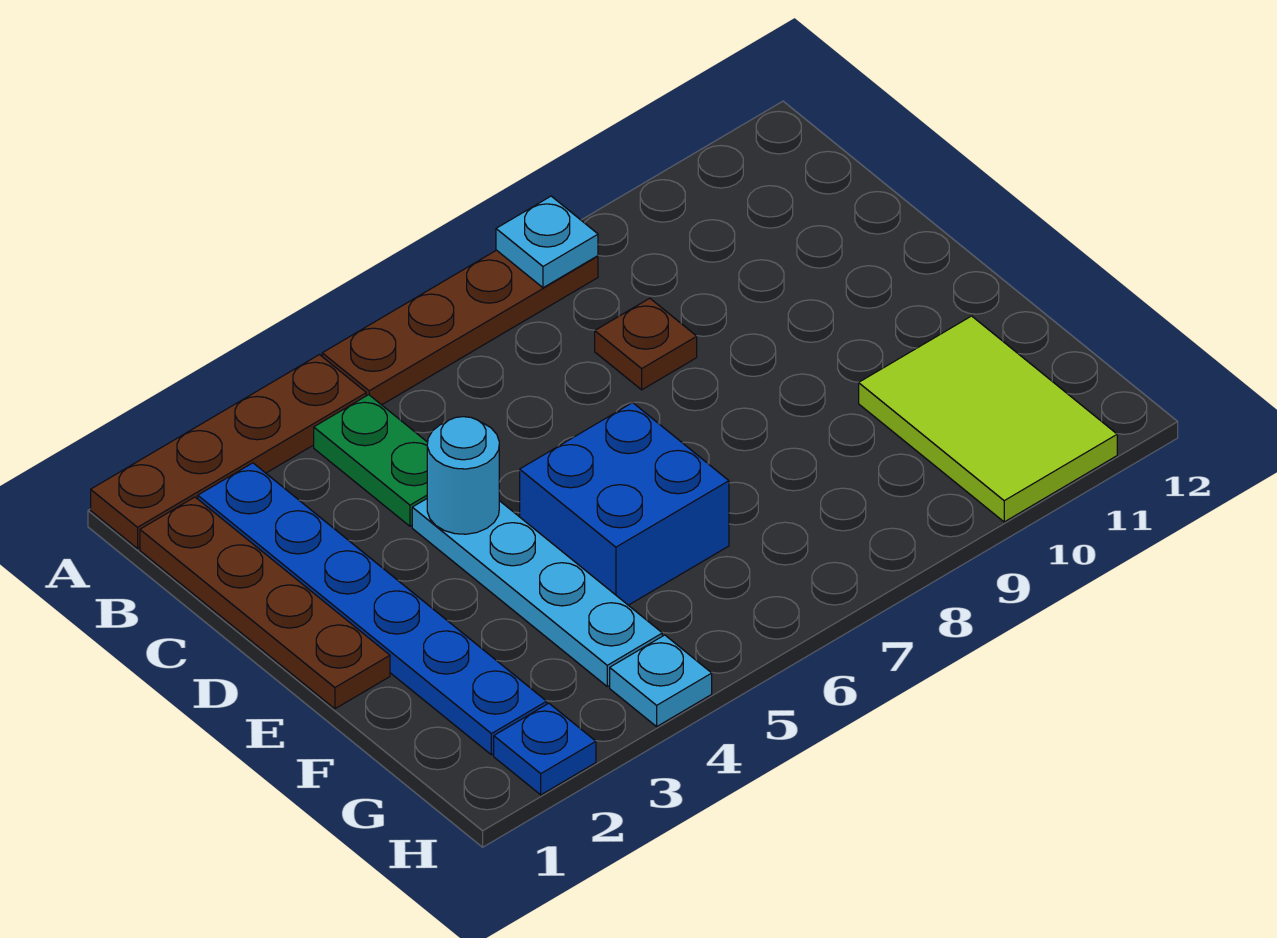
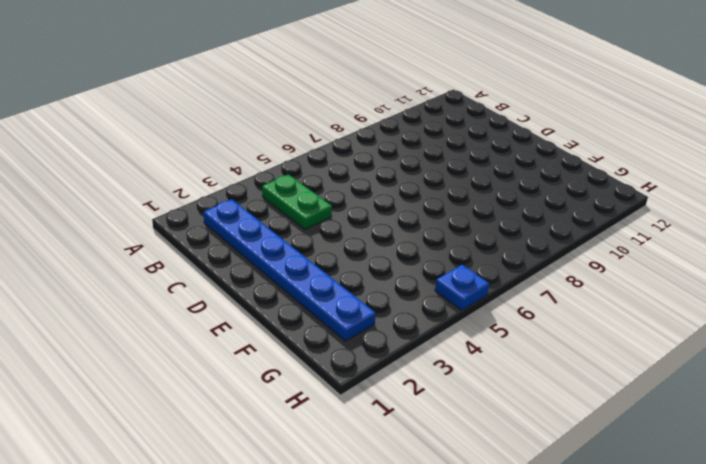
blue 1x1 plate [435,265,489,310] -> blue 1x1 plate moved to [494,703,596,795]
none -> brown 1x4 plate [91,355,366,548]
none -> brown 1x4 plate [322,250,598,405]
none -> brown 1x4 plate [140,497,390,709]

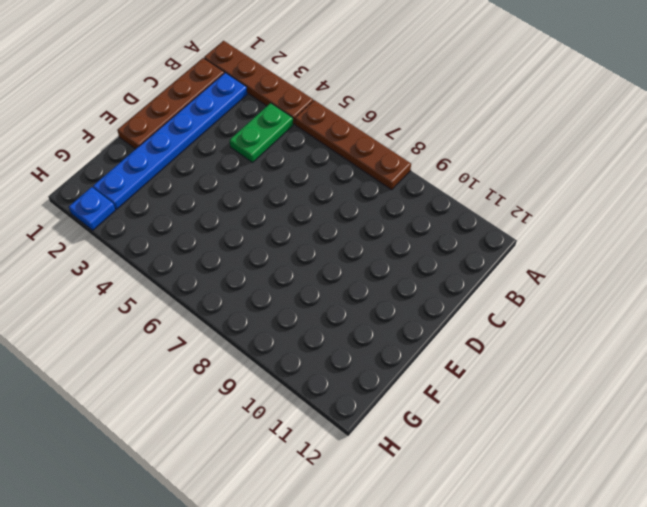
none -> brown 1x1 plate [595,298,697,390]
none -> cyan 1x4 plate [412,499,662,686]
none -> blue 2x2 brick [520,403,729,605]

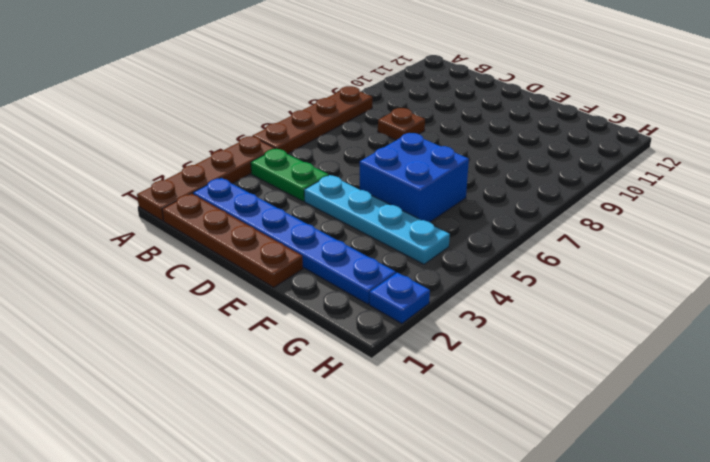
none -> lime 2x3 tile [859,316,1117,522]
none -> cyan 1x1 plate [610,635,712,727]
none -> cyan 1x1 plate [496,196,598,288]

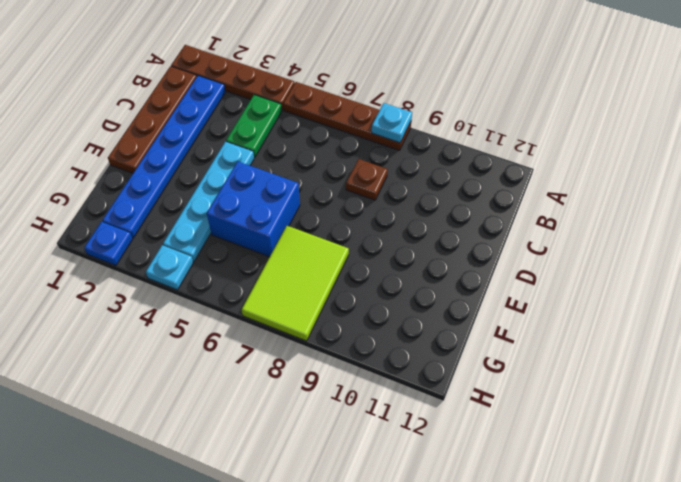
lime 2x3 tile [242,226,349,341] -> lime 2x3 tile moved to [859,316,1117,522]
none -> cyan 1x1 round brick [427,417,499,534]

